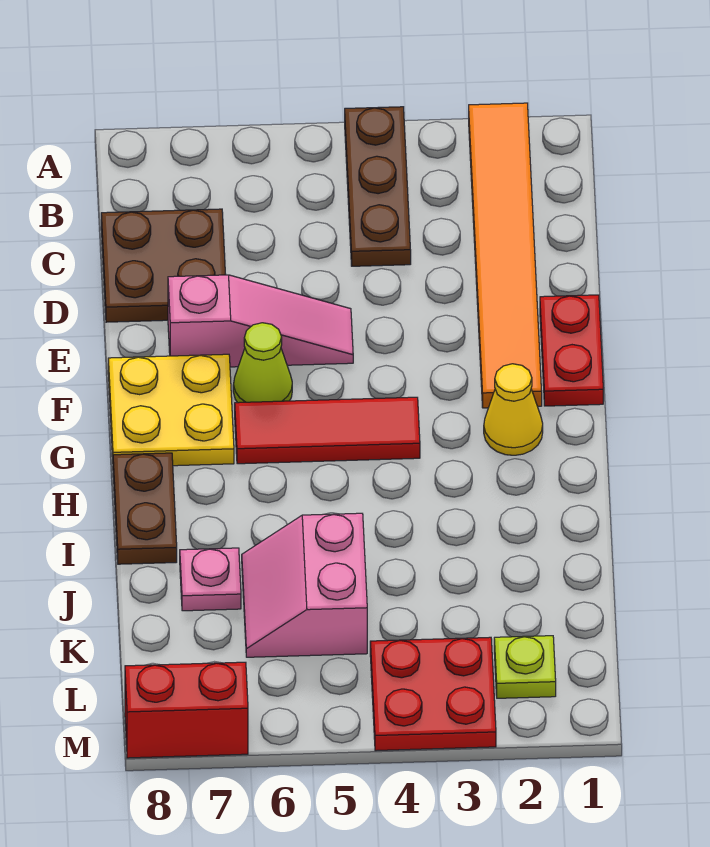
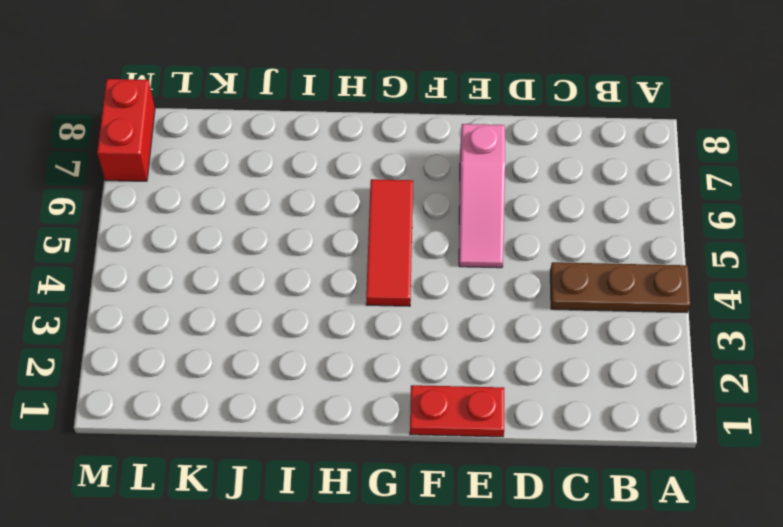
none -> orange 1x6 tile [469,103,542,408]
none -> brown 2x2 plate [101,209,226,322]
none -> lime 1x1 cone [233,323,292,403]

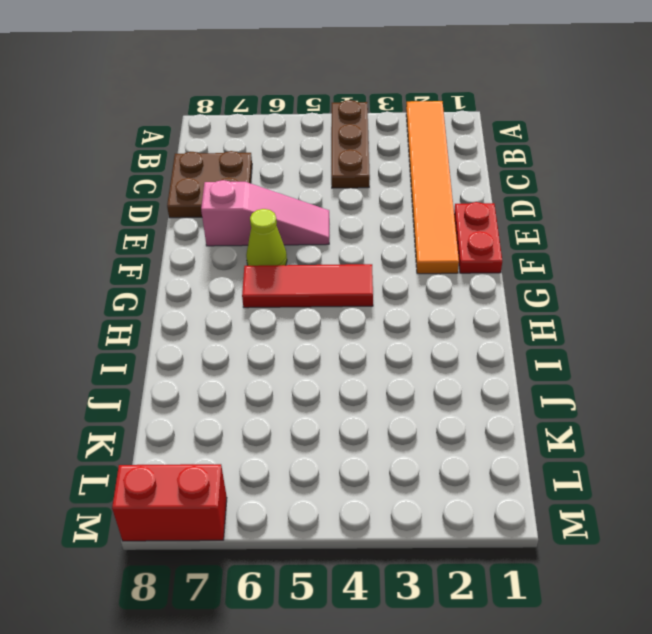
none -> yellow 2x2 plate [108,354,234,466]
none -> yellow 1x1 cone [484,364,543,455]
none -> brown 1x2 plate [113,453,177,564]

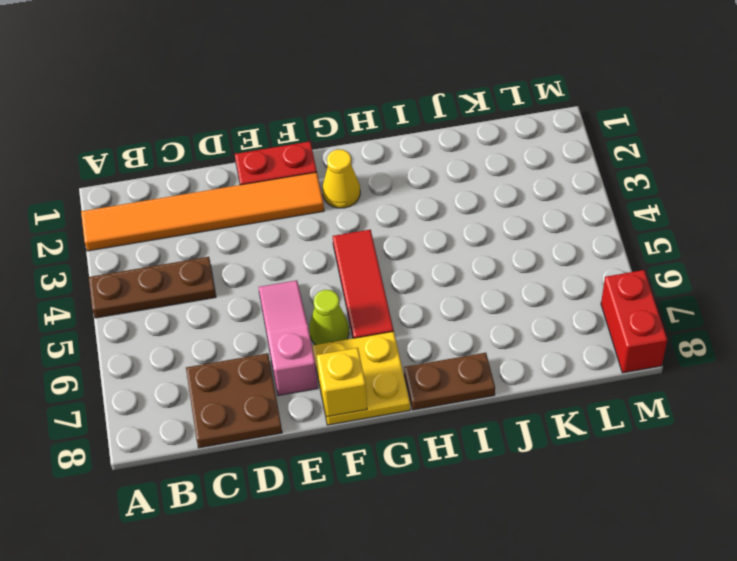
yellow 1x1 brick [317,348,367,417] -> none
none -> pink 2x2 slope [242,513,367,657]
none -> pink 1x1 plate [180,548,241,611]
none -> lime 1x1 plate [494,636,556,698]

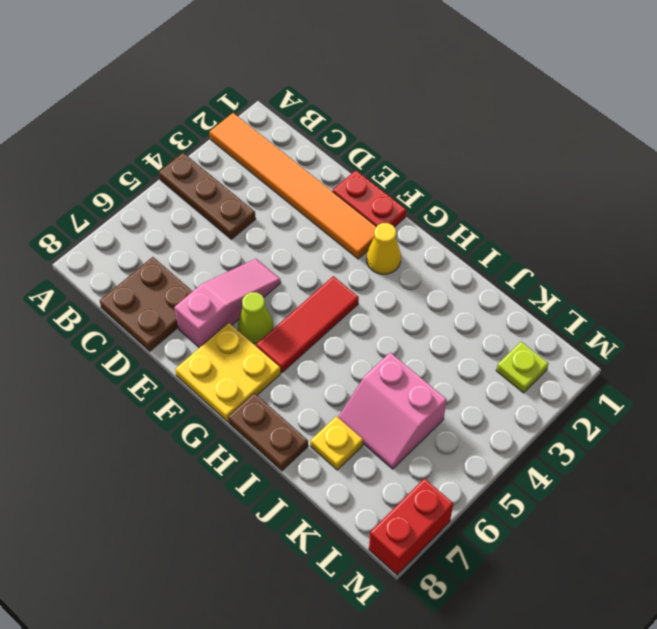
yellow 1x1 plate [311,416,363,470] -> pink 1x1 plate [180,548,241,611]
none -> red 2x2 plate [370,637,496,751]

